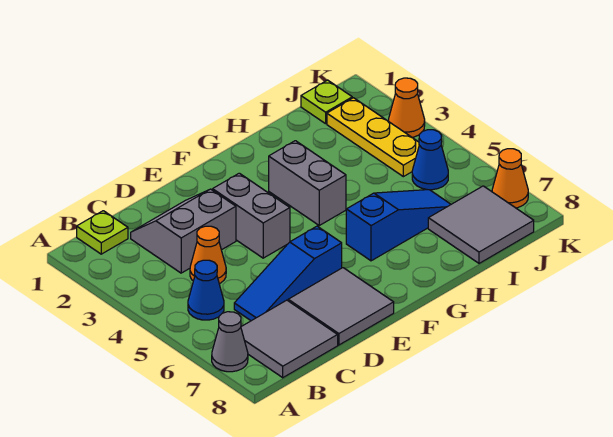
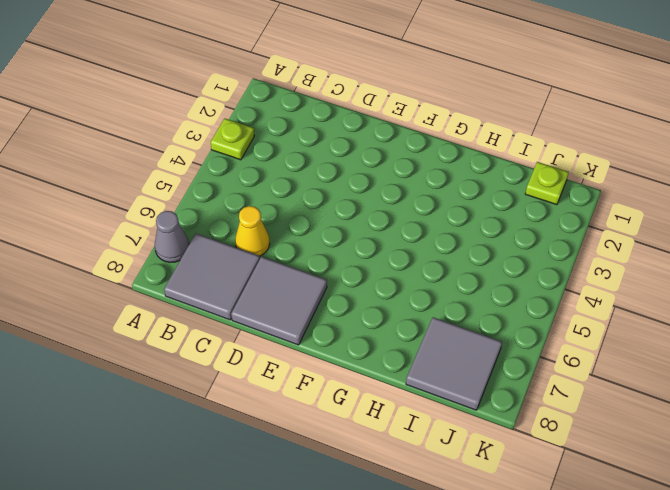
lime 1x1 plate [211,118,254,160] -> lime 1x1 plate moved to [77,211,128,254]
yellow 1x1 cone [235,206,270,256] -> blue 1x3 slope [234,226,342,321]
none -> blue 1x1 cone [188,260,224,320]
none -> grey 2x2 slope [131,189,236,273]
none -> orange 1x1 cone [190,226,226,284]

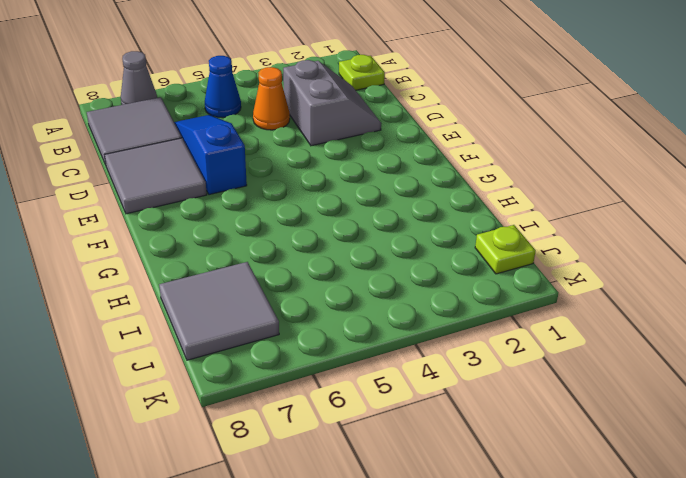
none -> grey 1x2 brick [213,173,290,258]
none -> grey 1x2 brick [269,141,346,225]
none -> blue 1x3 slope [346,190,451,261]

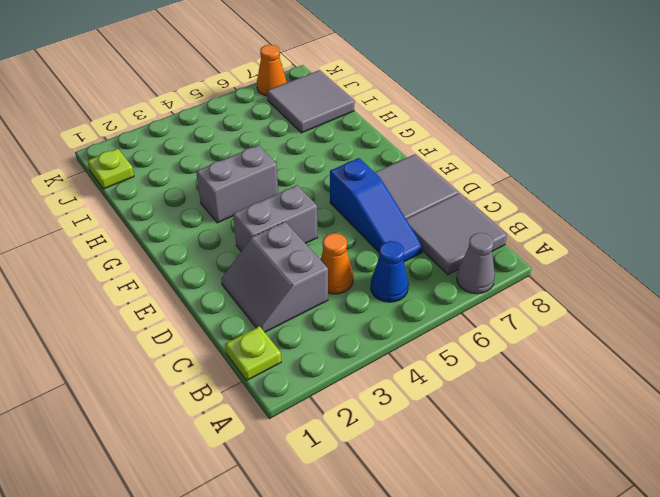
none -> blue 1x3 slope [346,190,451,261]
none -> yellow 1x3 plate [327,98,419,177]
none -> blue 1x1 cone [412,130,448,190]

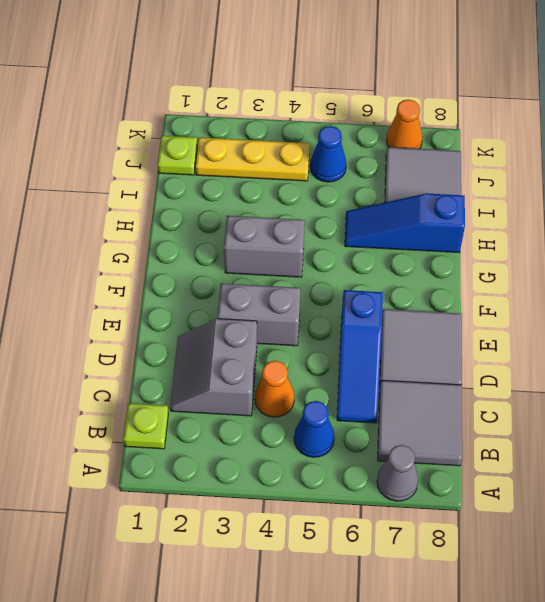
blue 1x3 slope [345,193,465,253] -> blue 1x3 slope turned to [346,190,451,261]
none -> orange 1x1 cone [389,78,425,137]

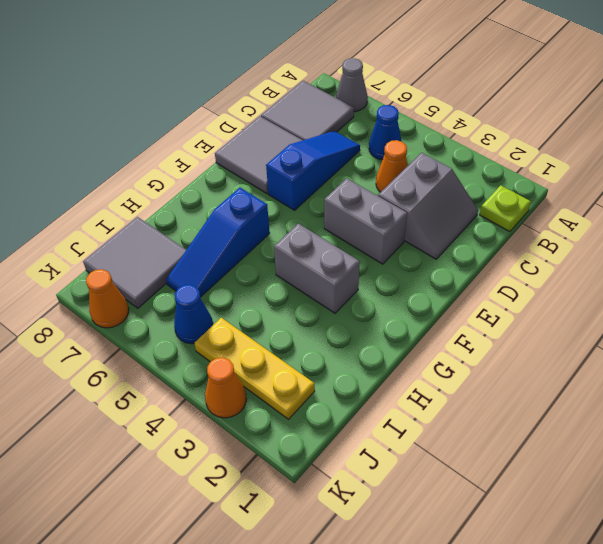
none -> lime 1x1 plate [301,80,352,124]

